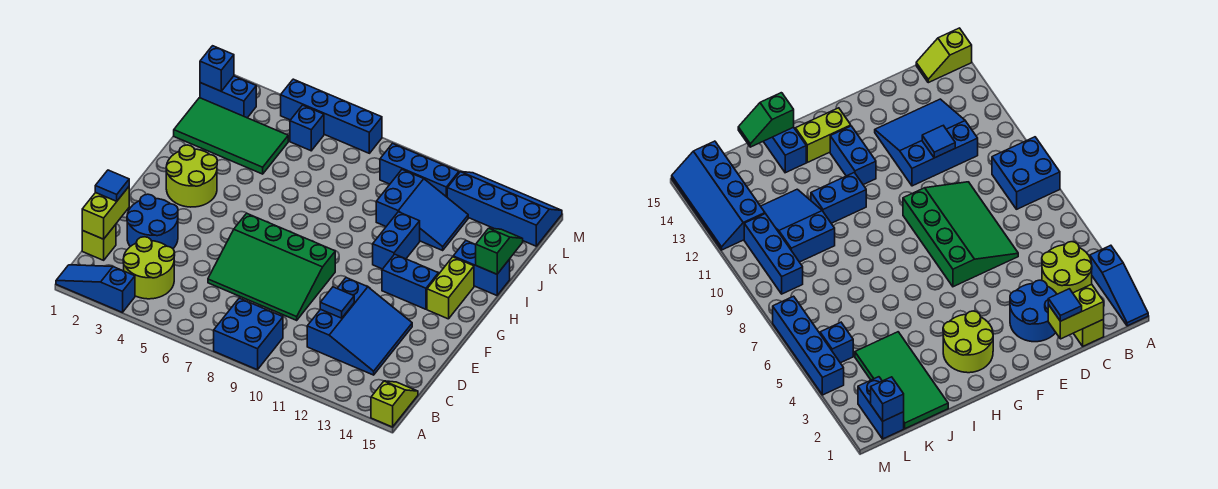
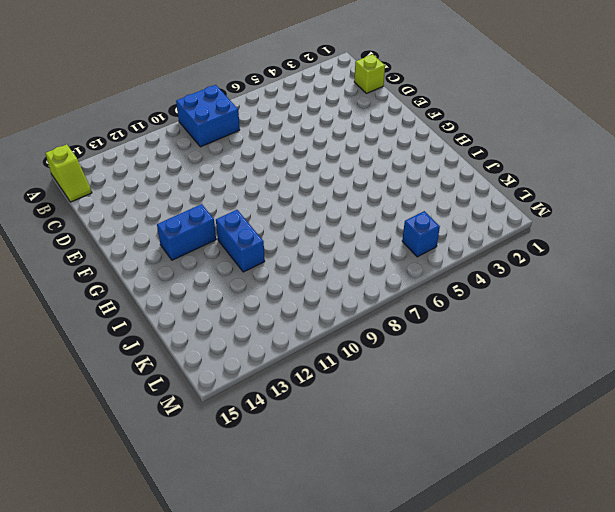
none -> blue 1x3 slope [56,265,135,312]
none -> lime 2x2 round brick [123,237,175,299]
none -> blue 3x3 slope [307,278,412,375]

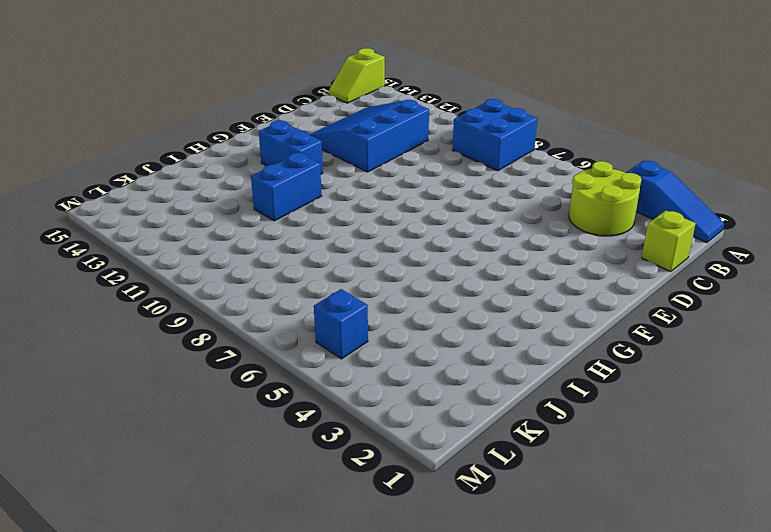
none -> blue 2x2 round brick [127,194,178,248]
none -> green 3x4 slope [208,213,335,320]
none -> lime 2x2 round brick [166,145,217,207]

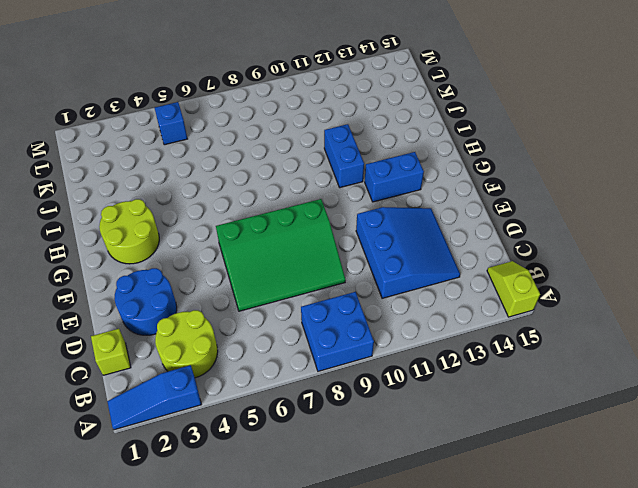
none -> lime 1x2 brick [427,257,474,319]
none -> blue 1x2 brick [453,241,510,295]
none -> green 2x4 tile [174,98,288,174]

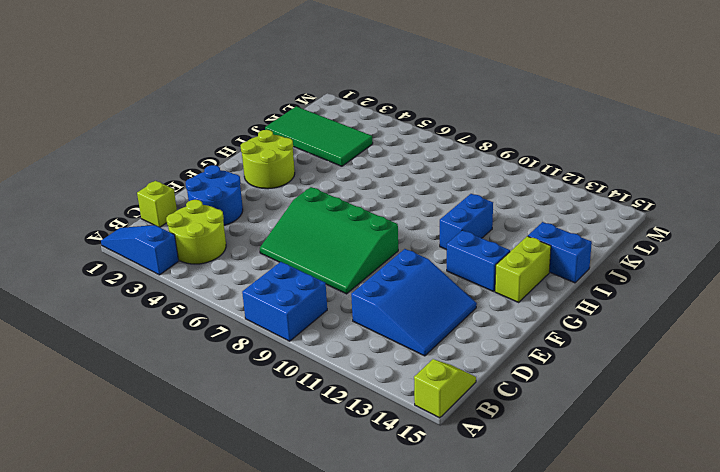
none -> blue 2x3 slope [376,170,468,250]
none -> blue 1x2 brick [200,76,256,118]
none -> blue 1x1 brick [290,105,324,151]

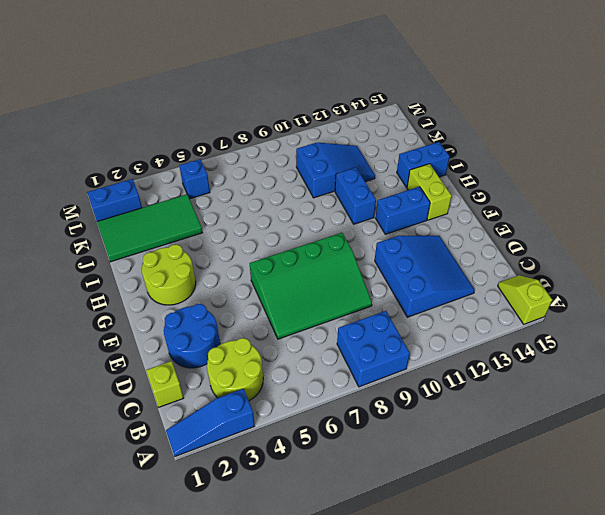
none -> blue 1x3 brick [380,143,459,197]
none -> blue 2x4 slope [447,172,562,246]
none -> blue 1x4 brick [281,79,382,153]

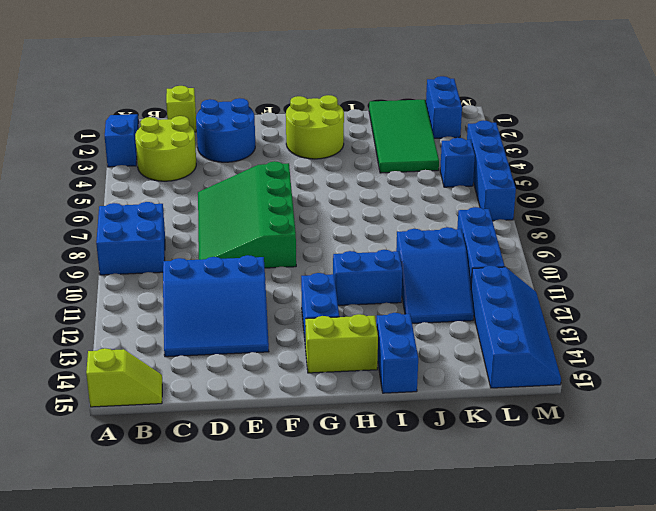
none -> lime 1x2 brick [82,187,129,239]
none -> blue 1x1 tile [320,287,354,318]
none -> green 1x2 slope [476,228,523,274]

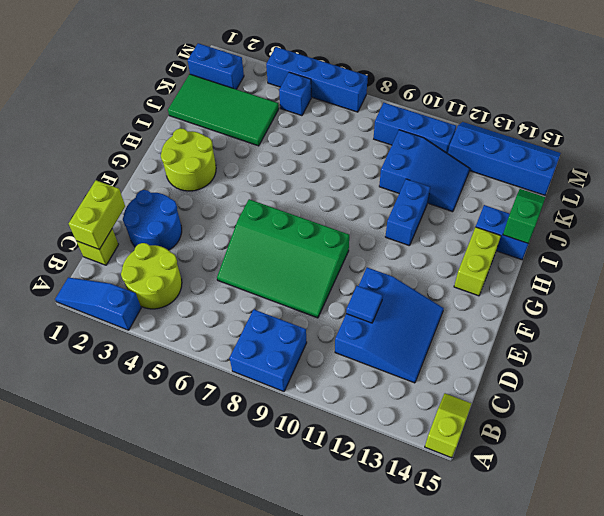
none -> blue 1x2 brick [382,254,438,309]
none -> blue 1x1 brick [200,46,234,91]
none -> blue 1x1 tile [95,170,129,201]

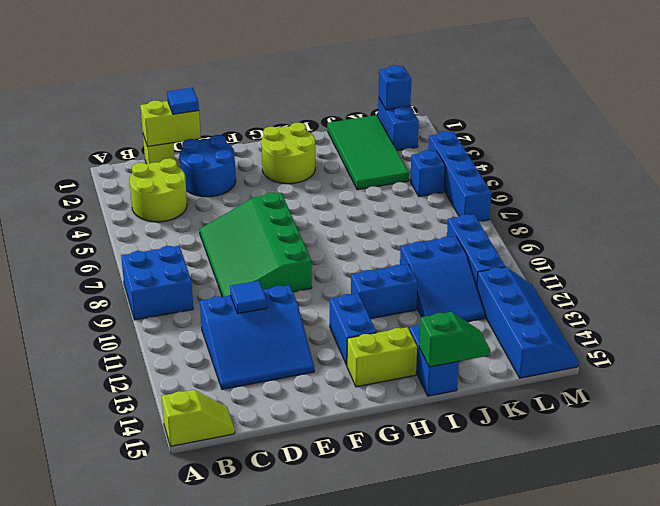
none -> blue 1x3 slope [56,265,135,312]

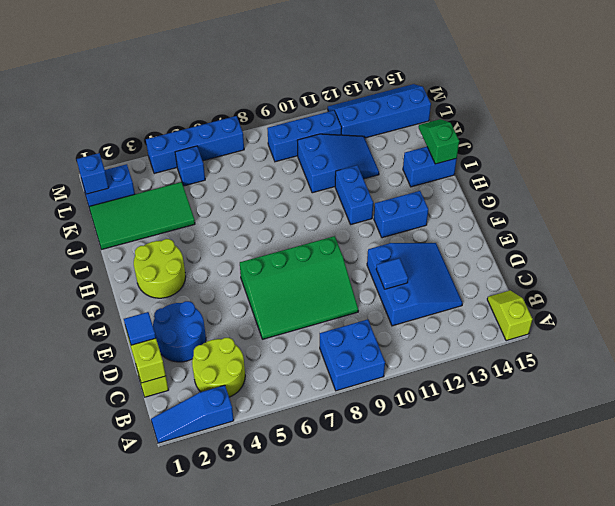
none -> lime 1x2 brick [427,257,474,319]

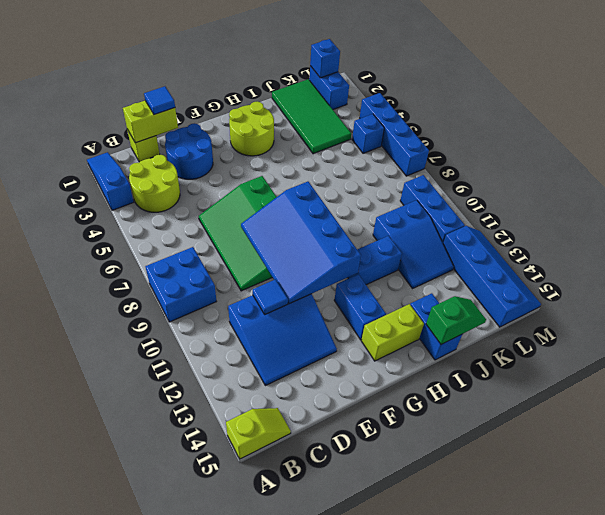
blue 3x4 slope [241,182,361,304] -> none

